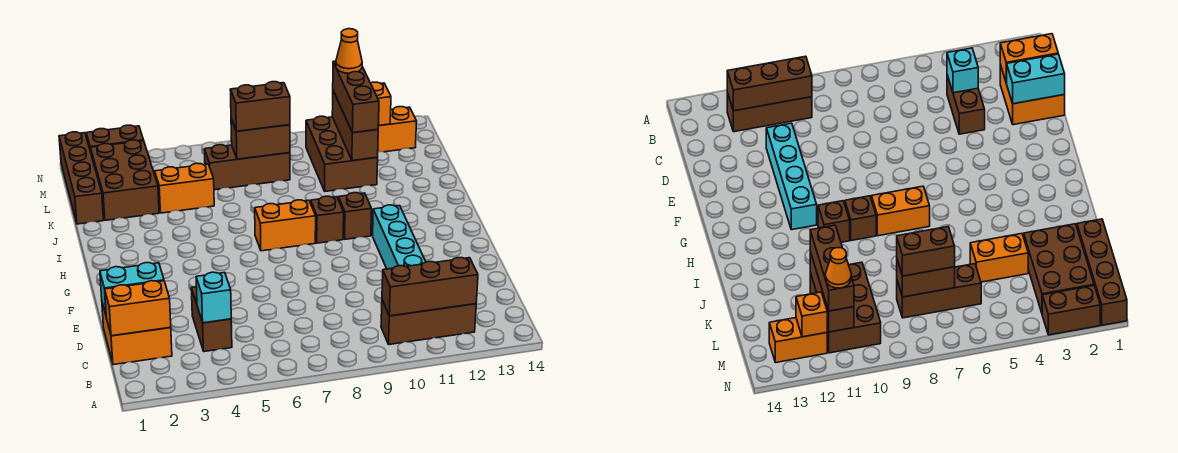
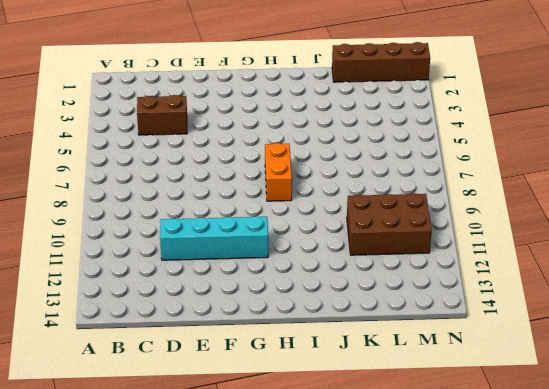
none -> brown 1x3 brick [381,300,476,345]
none -> orange 2x2 brick [102,303,172,365]
none -> brown 1x1 brick [311,196,344,243]

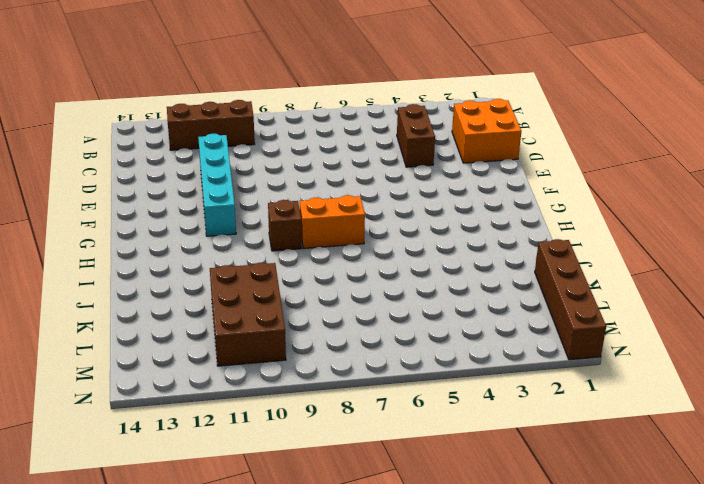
none -> brown 1x1 brick [338,193,372,239]
none -> brown 2x3 brick [91,140,159,220]
none -> orange 1x2 brick [155,163,214,213]

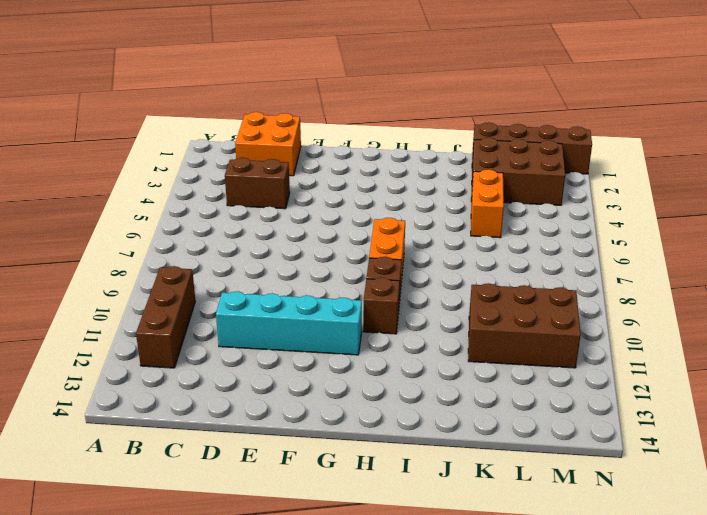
none -> brown 1x3 brick [204,145,290,190]
none -> orange 1x2 brick [378,107,417,152]
none -> brown 1x2 brick [86,125,144,152]

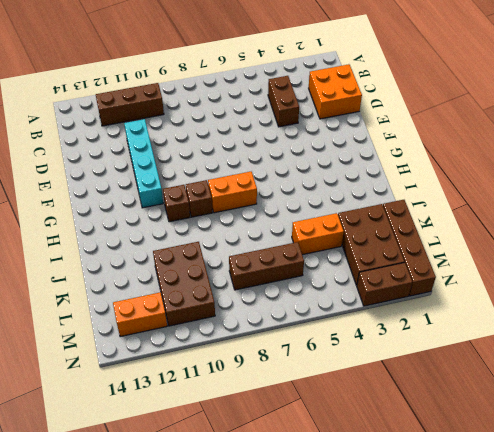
none -> brown 1x3 brick [382,258,478,316]
none -> orange 1x2 brick [105,281,171,336]
none -> cyan 1x1 brick [196,272,231,323]

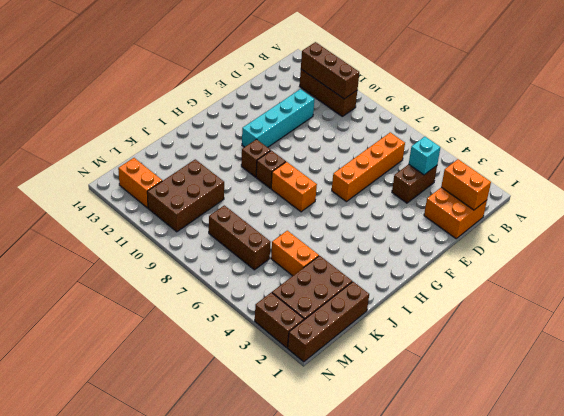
orange 1x4 brick [332,132,405,202] -> none
none -> cyan 1x2 brick [100,263,164,314]
none -> brown 1x3 brick [332,91,378,161]
none -> brown 1x2 brick [231,119,290,159]

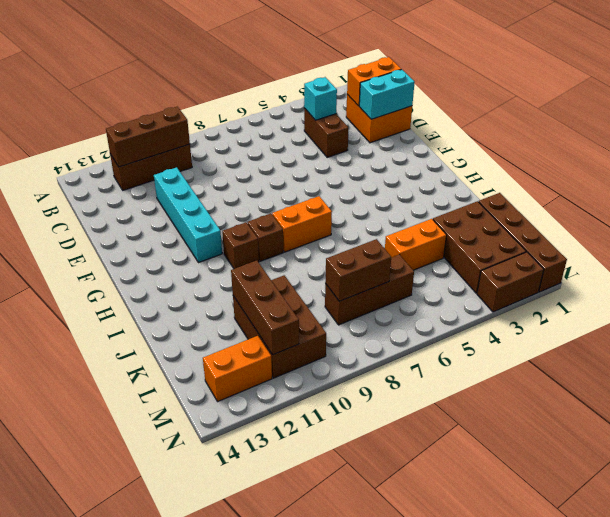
none -> orange 1x1 brick [371,82,391,126]
none -> brown 1x3 brick [333,61,379,133]
none -> brown 1x2 brick [230,82,290,131]

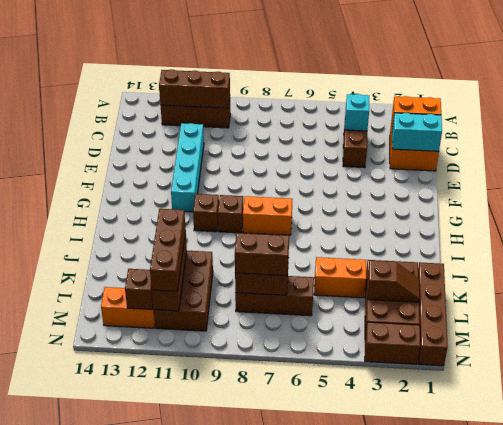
brown 1x2 slope [367,260,420,302] -> none
brown 1x1 brick [125,269,153,309] -> orange 1x1 brick [371,82,391,126]
none -> orange 1x1 cone [336,29,362,73]

